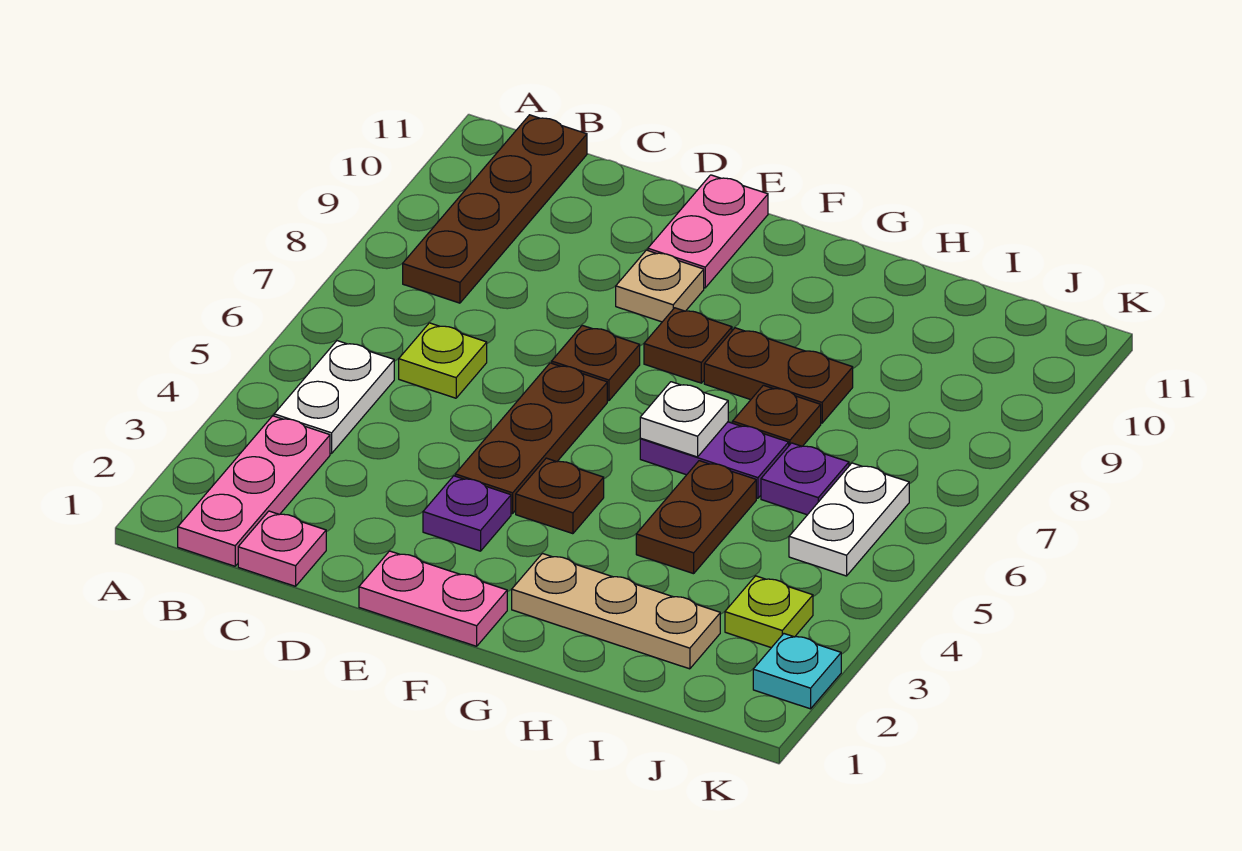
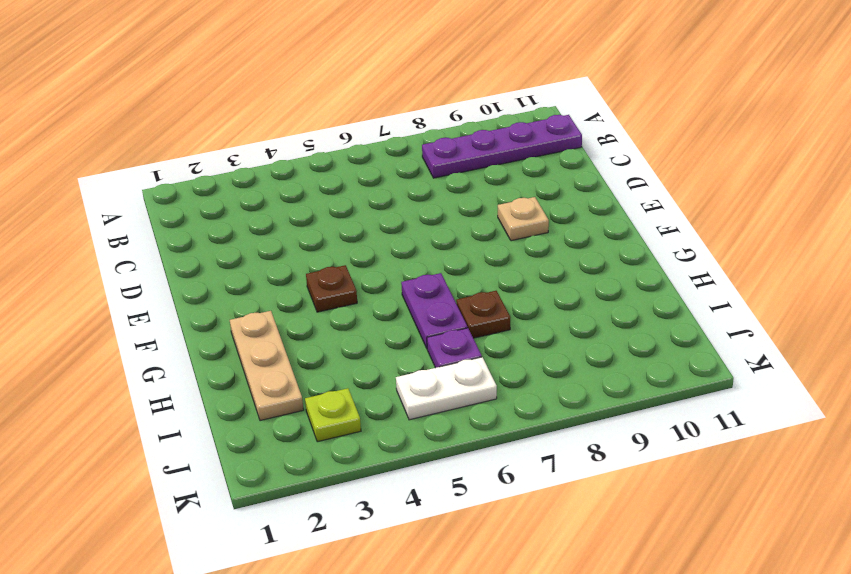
purple 1x4 plate [422,115,582,178] -> brown 1x4 plate [403,115,587,303]
none -> pink 1x3 plate [178,416,330,566]
none -> white 1x2 plate [274,341,394,454]
none -> pink 1x1 plate [238,511,326,586]

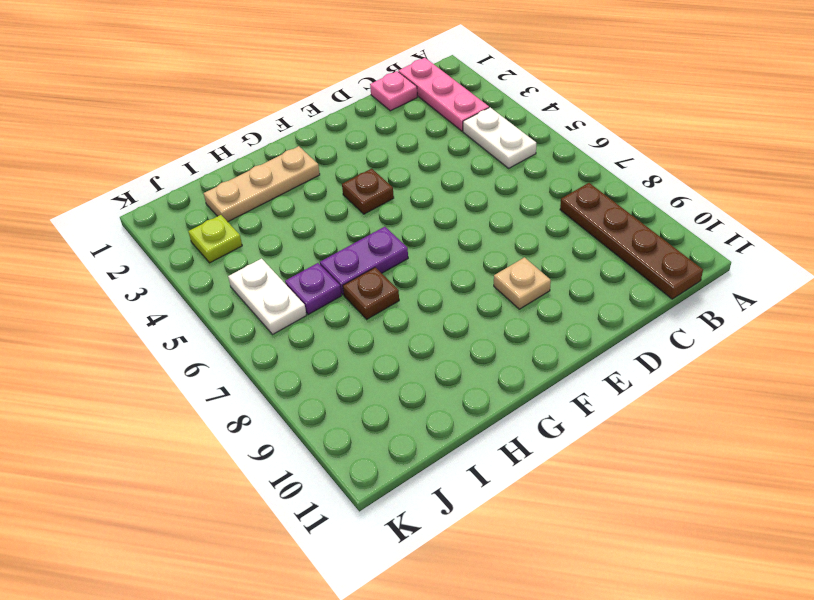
none -> lime 1x1 plate [399,323,487,398]
none -> pink 1x2 plate [359,551,507,646]
none -> purple 1x1 plate [423,476,511,551]

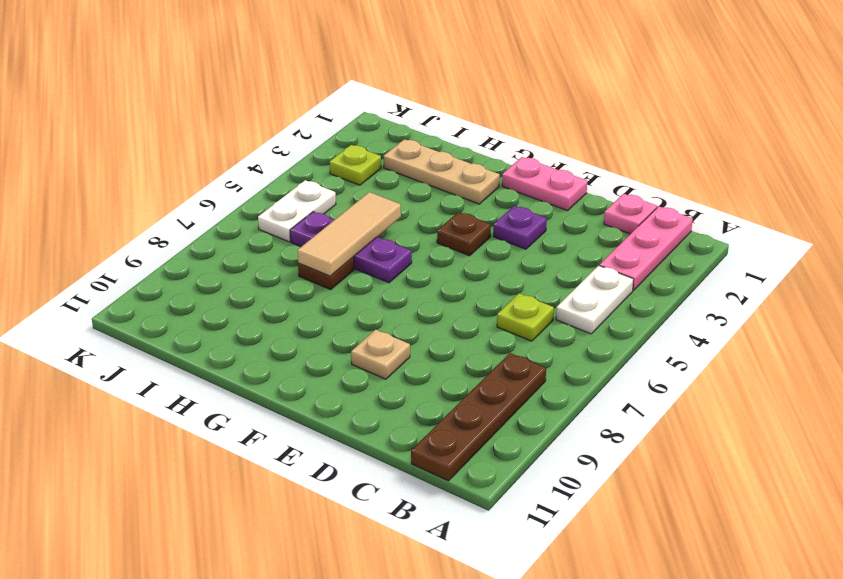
tan 1x3 tile [298,192,401,276] -> none
none -> brown 1x3 plate [455,363,607,514]
none -> brown 1x1 plate [552,325,640,401]
none -> pink 1x2 plate [648,175,768,288]

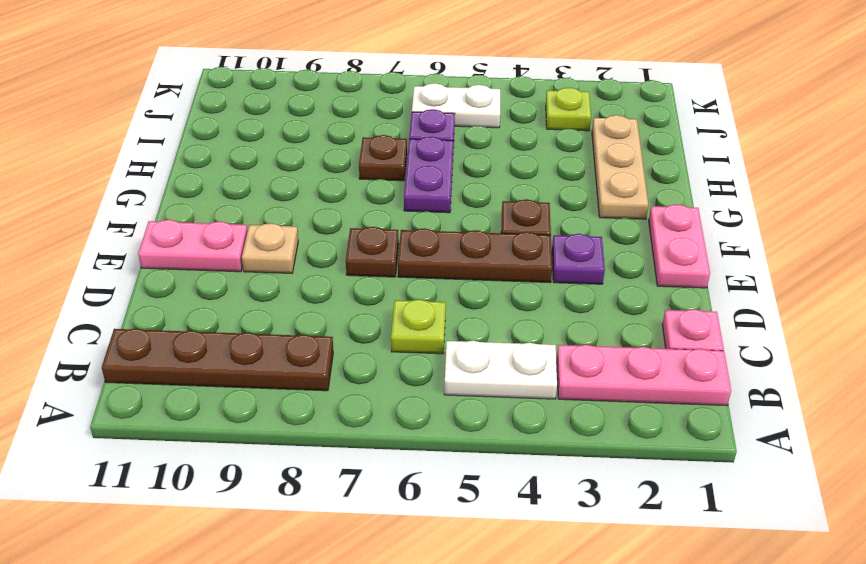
none -> brown 1x1 plate [644,308,732,383]
none -> brown 1x2 plate [704,328,853,423]
none -> brown 1x2 plate [636,461,756,574]

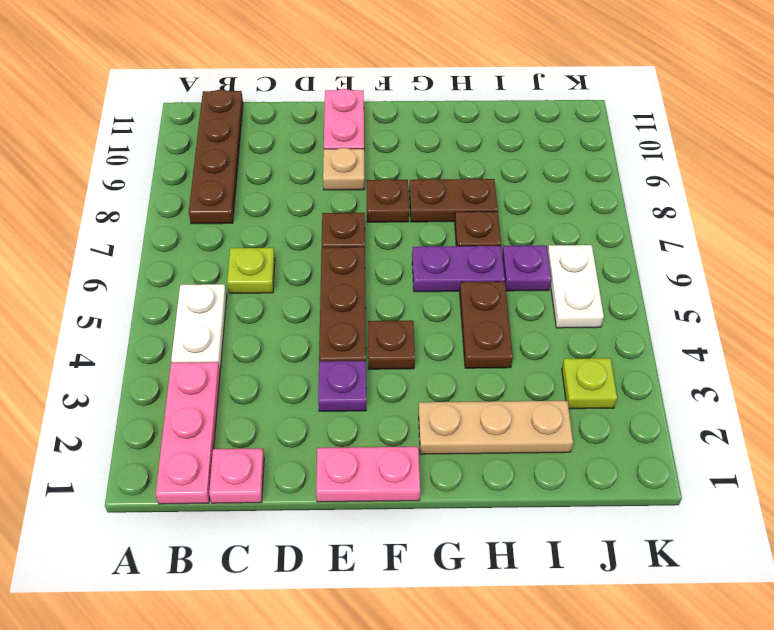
none -> cyan 1x1 plate [753,634,841,709]
none -> white 1x1 plate [640,382,728,457]

